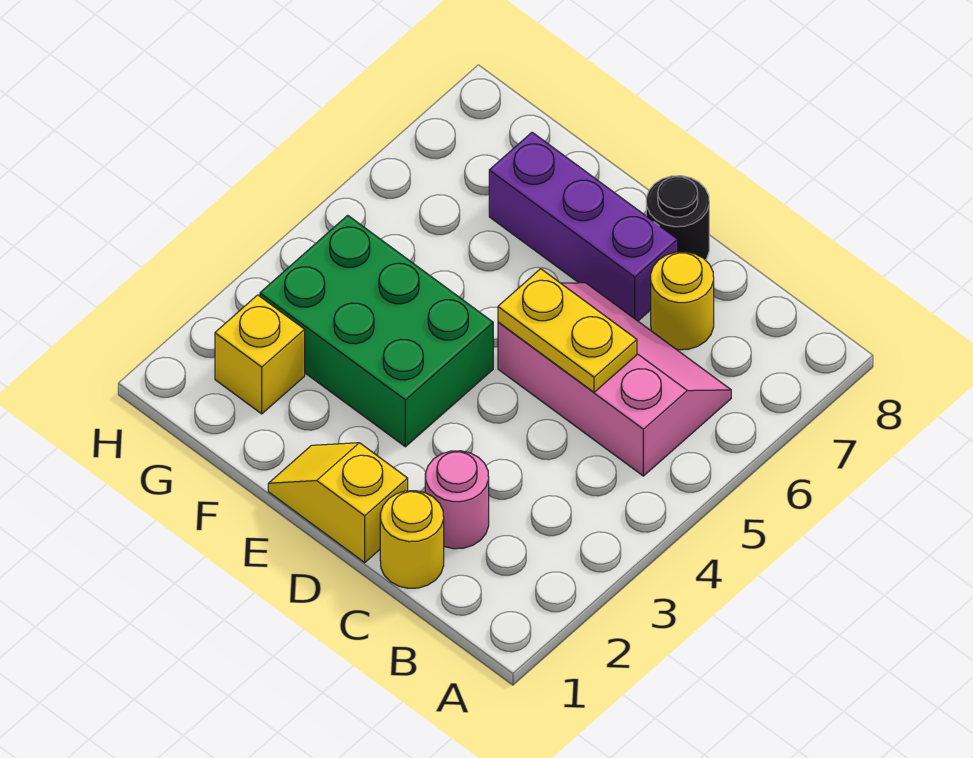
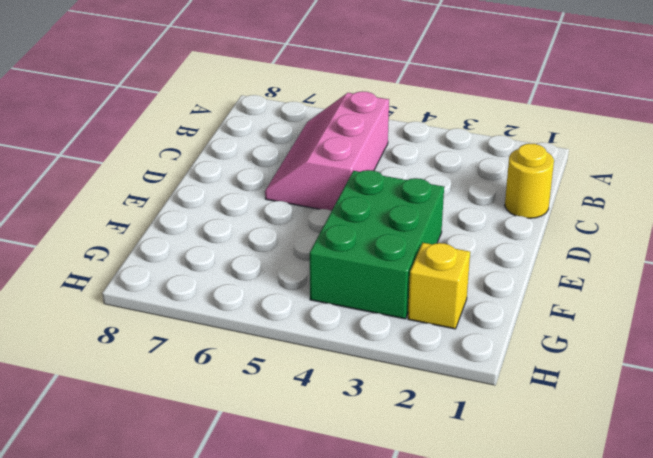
none -> pink 1x1 round brick [425,451,489,549]
none -> yellow 1x1 round brick [651,252,714,350]

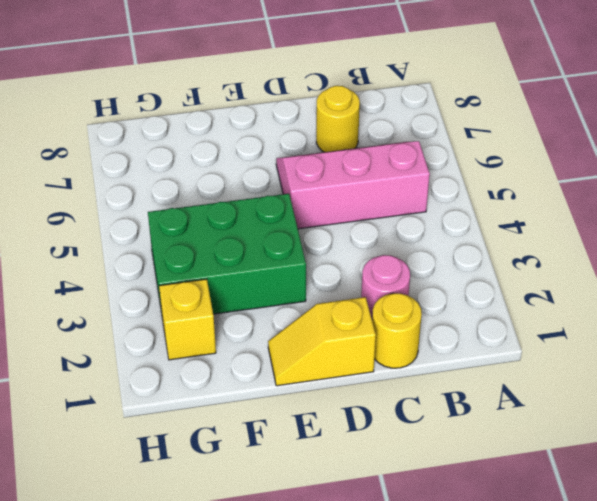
none -> purple 1x3 brick [489,132,678,321]
none -> black 1x1 round brick [646,176,709,260]

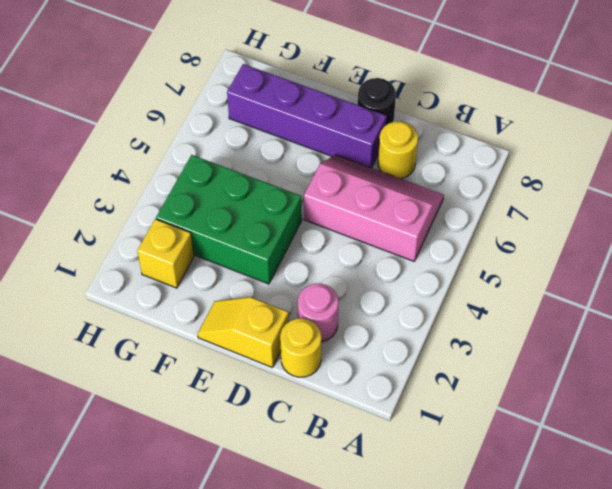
purple 1x4 brick [227,64,387,168] -> purple 1x3 brick [489,132,678,321]
none -> yellow 1x2 plate [498,269,637,392]

